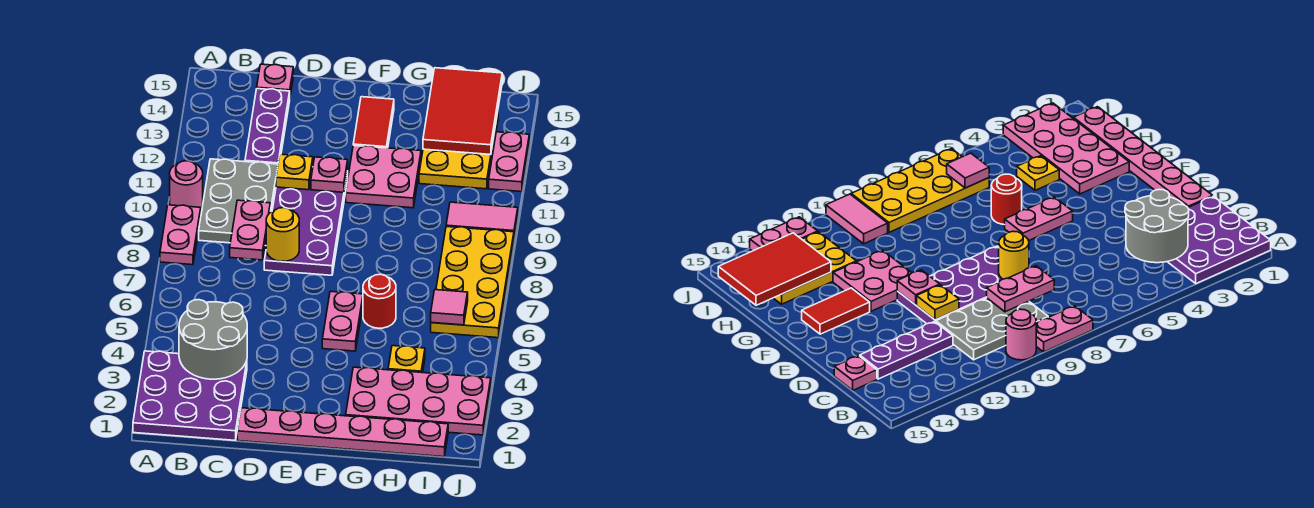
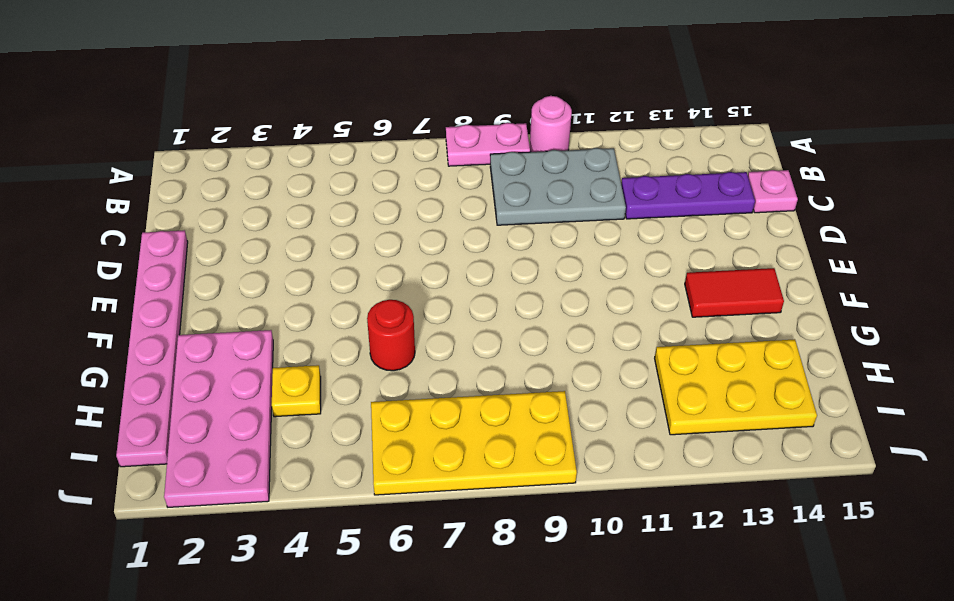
none -> purple 3x3 plate [133,351,247,440]
none -> purple 2x4 plate [264,171,348,275]
none -> pink 1x2 plate [322,291,363,351]

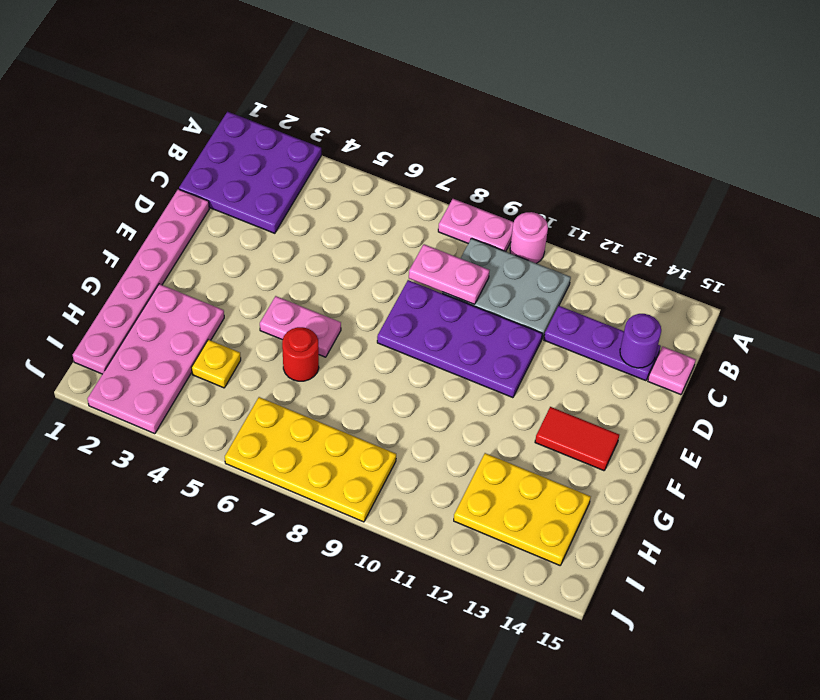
purple 1x1 round brick [620,314,661,368] -> none
none -> pink 2x2 plate [346,145,421,208]
none -> pink 1x2 tile [446,202,518,238]
none -> pink 1x2 plate [489,132,529,192]

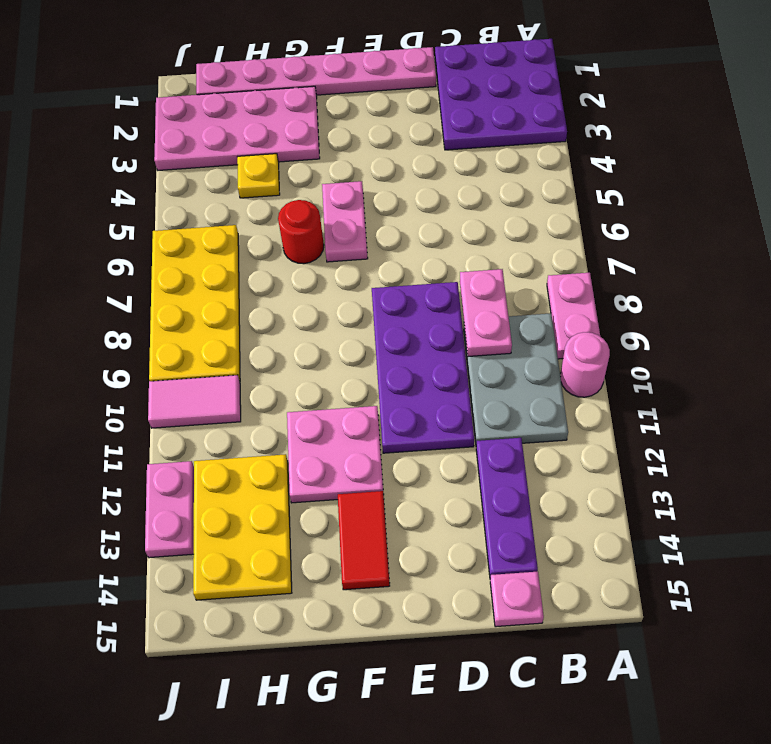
none -> grey 2x2 round brick [179,300,247,379]
none -> yellow 1x1 round brick [266,208,299,261]
none -> yellow 1x1 plate [276,154,313,190]

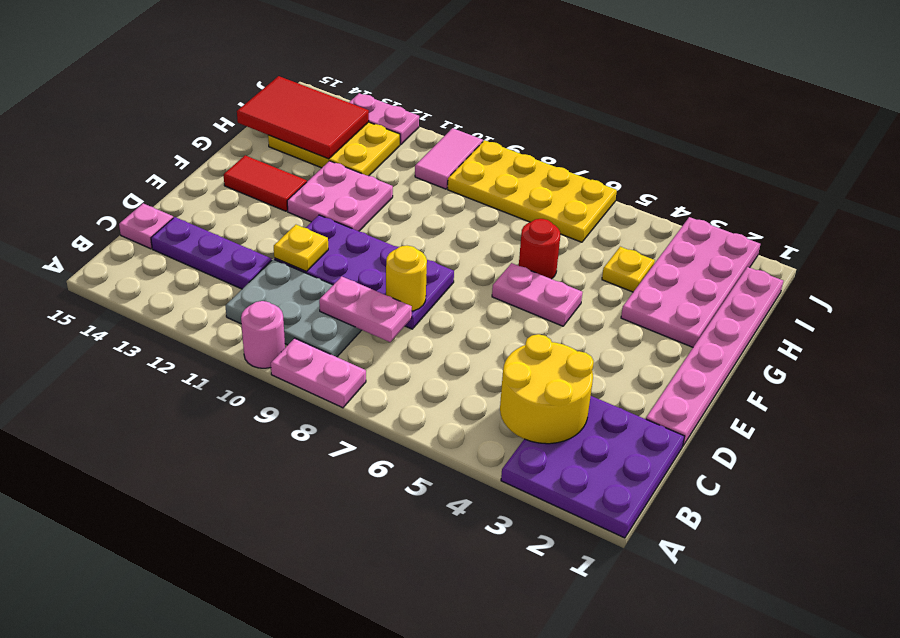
yellow 2x2 round brick [500,334,594,444] -> grey 2x2 round brick [179,300,247,379]
none -> pink 1x1 plate [311,157,348,192]
none -> pink 1x1 tile [431,290,468,325]

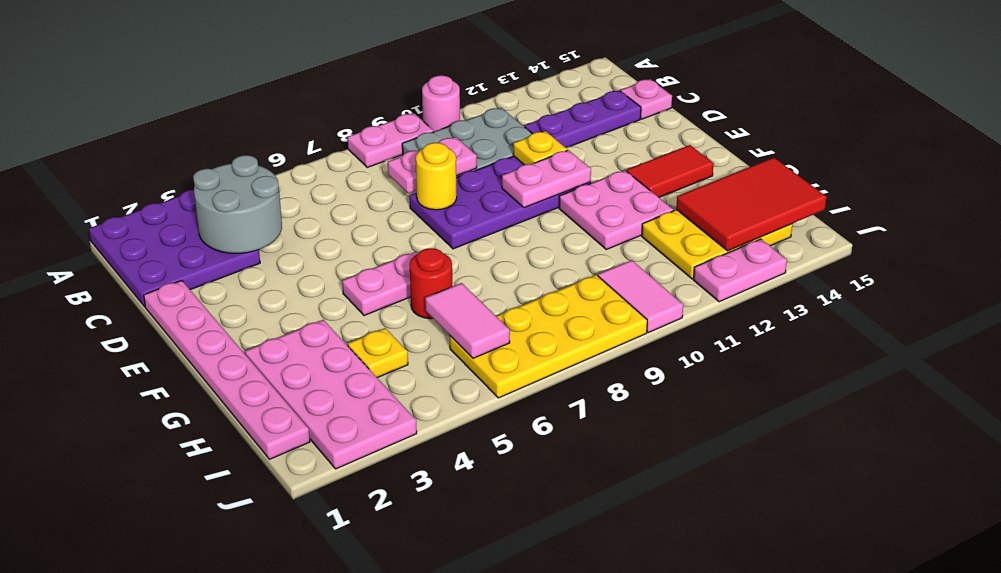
pink 1x2 plate [502,150,591,208] -> pink 1x1 plate [311,157,348,192]
pink 1x2 tile [425,283,510,358] -> pink 1x1 tile [431,290,468,325]

